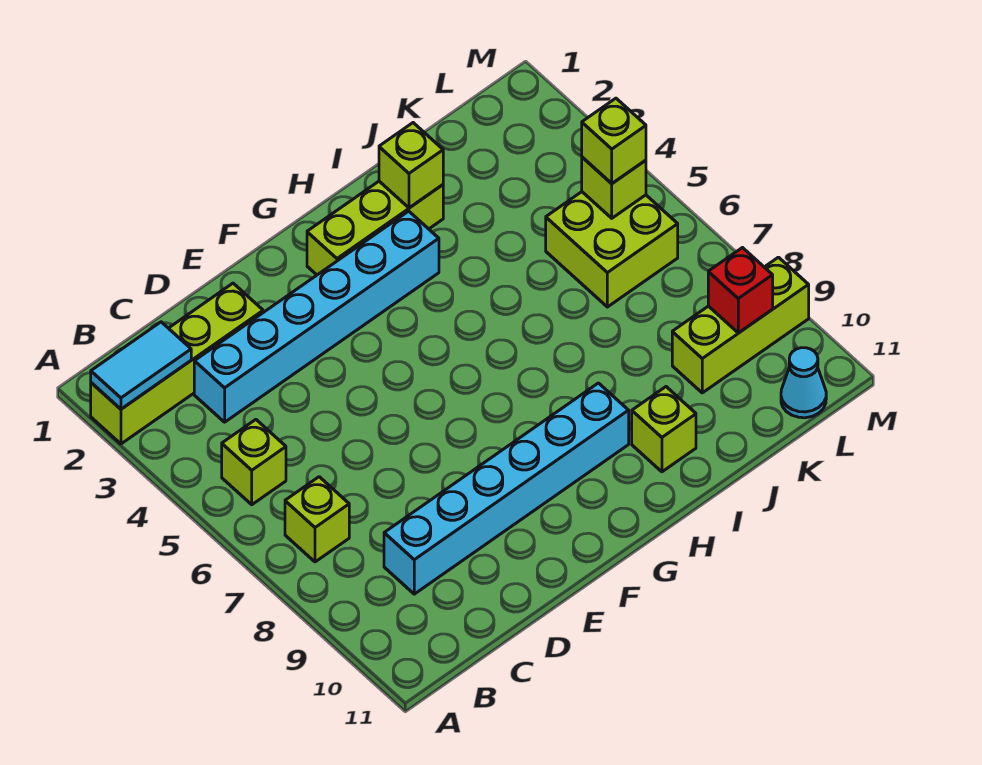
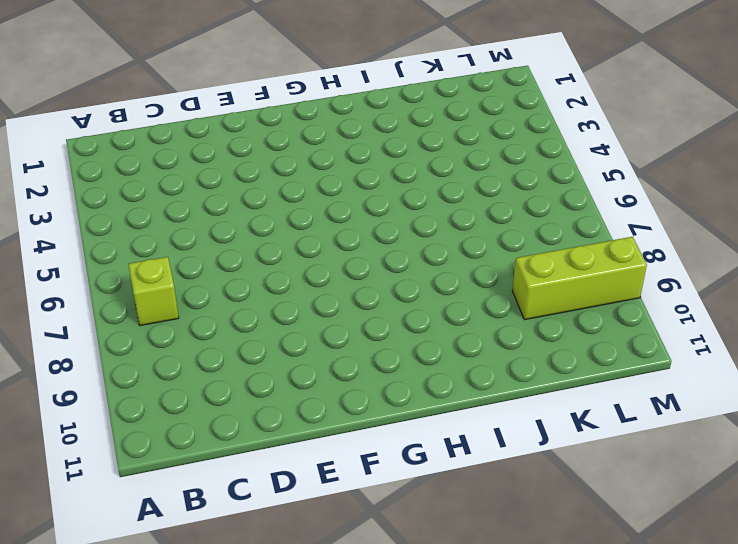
none -> lime 1x4 brick [91,283,263,444]
none -> lime 1x1 brick [222,420,286,505]
none -> cyan 1x6 brick [194,211,439,422]

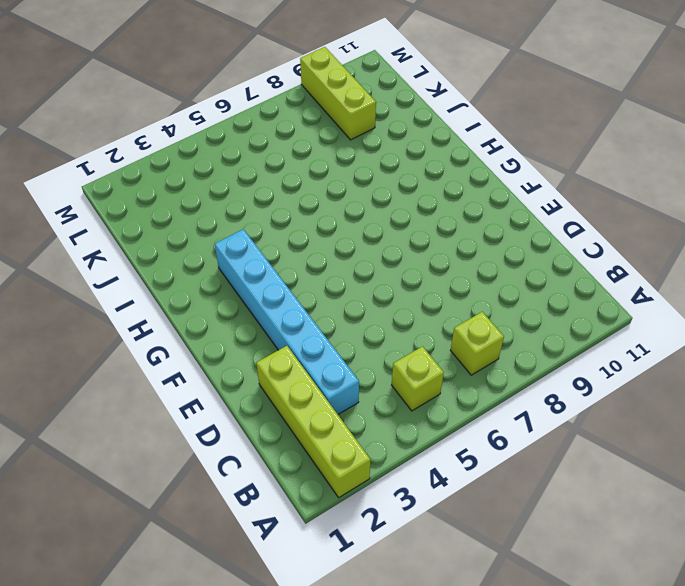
none -> cyan 1x6 brick [384,383,629,594]
none -> lime 1x3 brick [307,181,443,275]
none -> lime 1x1 brick [632,387,696,472]

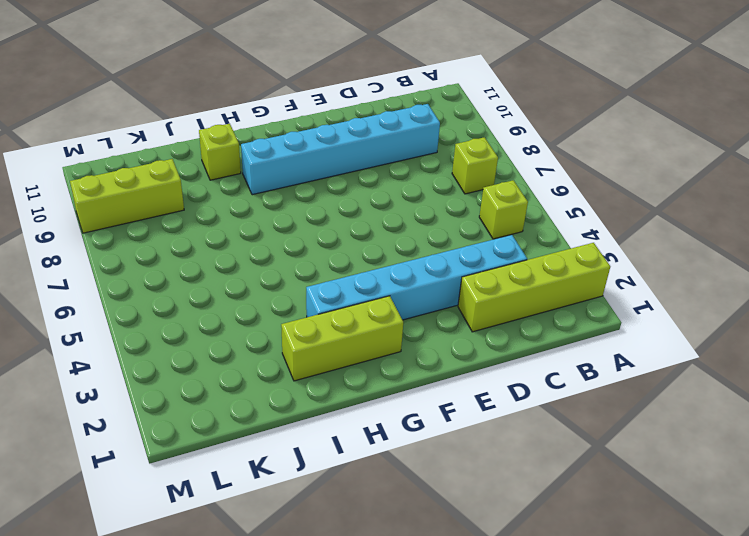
none -> lime 2x2 brick [546,192,678,307]
none -> cyan 1x1 cone [781,348,826,418]
none -> cyan 1x2 tile [91,322,191,409]

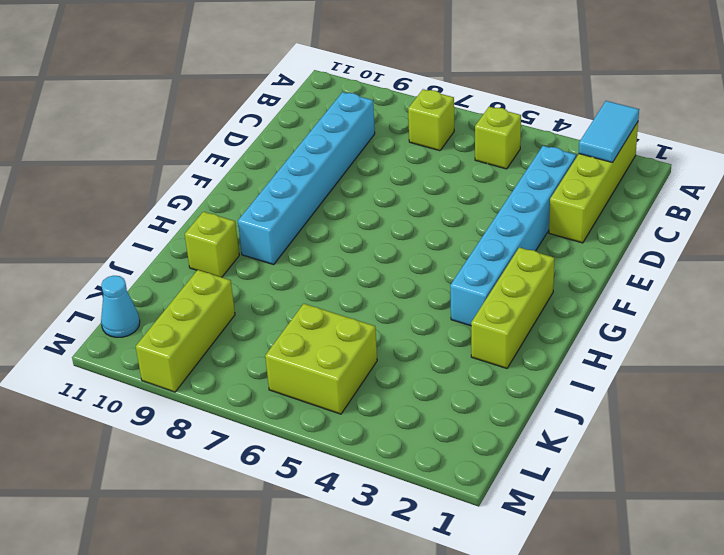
none -> lime 1x1 brick [379,123,443,208]
none -> lime 1x1 brick [582,157,646,218]
none -> red 1x1 brick [708,248,773,333]

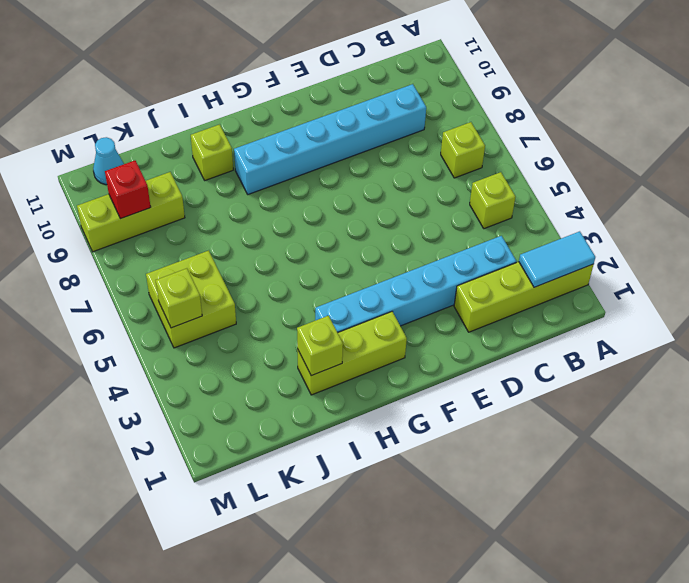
none -> lime 1x1 brick [582,98,646,183]

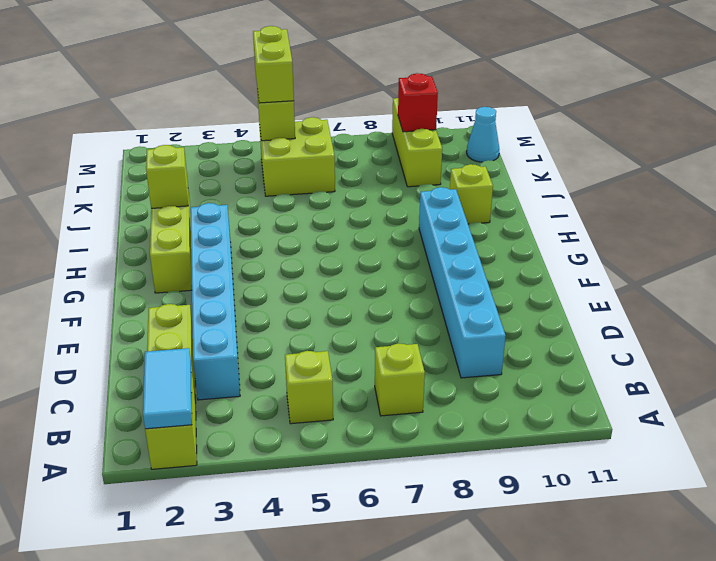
lime 1x2 brick [253,26,294,103] -> lime 1x1 brick [582,98,646,183]

